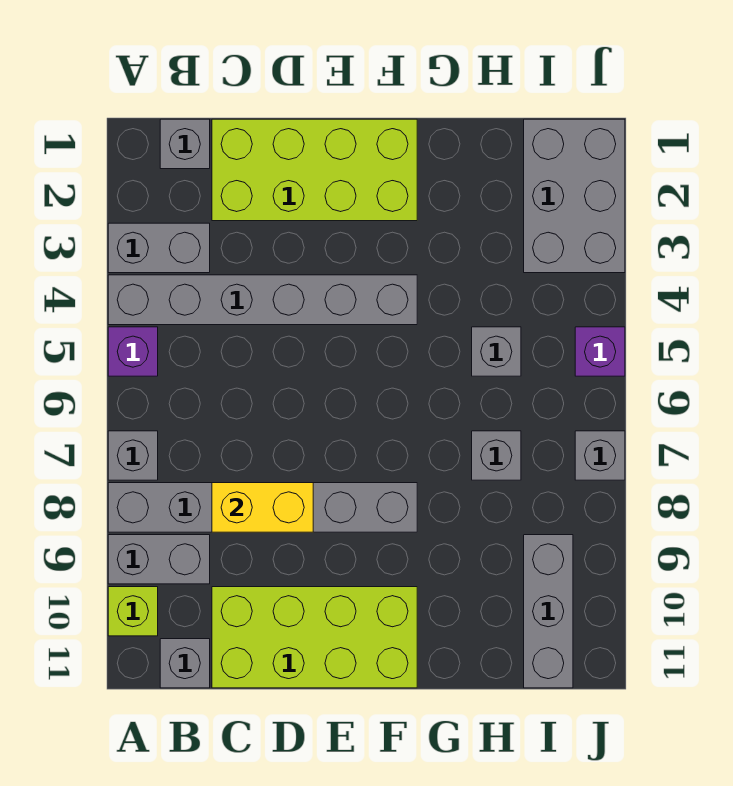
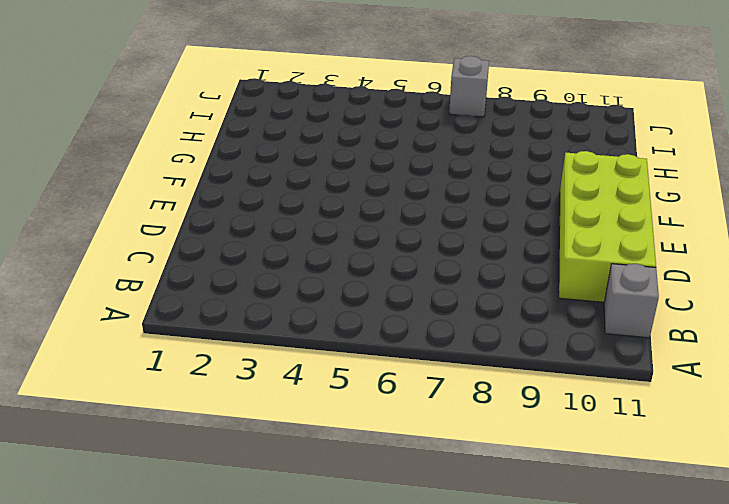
none -> grey 1x2 brick [108,223,210,273]
none -> grey 1x6 brick [108,275,417,325]
none -> purple 1x1 brick [108,327,158,376]

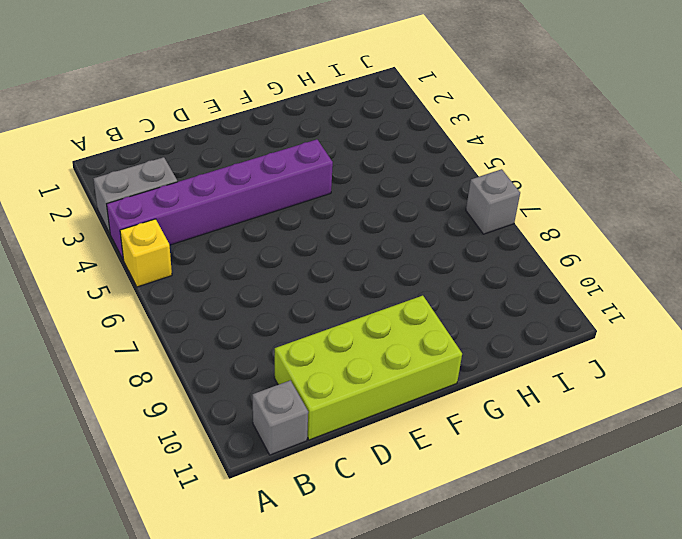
purple 1x6 brick [107,139,333,260] -> grey 1x6 brick [108,275,417,325]
yellow 1x1 brick [120,219,172,287] -> purple 1x1 brick [108,327,158,376]
none -> grey 1x1 brick [108,431,158,480]
none -> grey 1x6 brick [108,483,417,532]
none -> grey 1x2 brick [108,535,210,584]

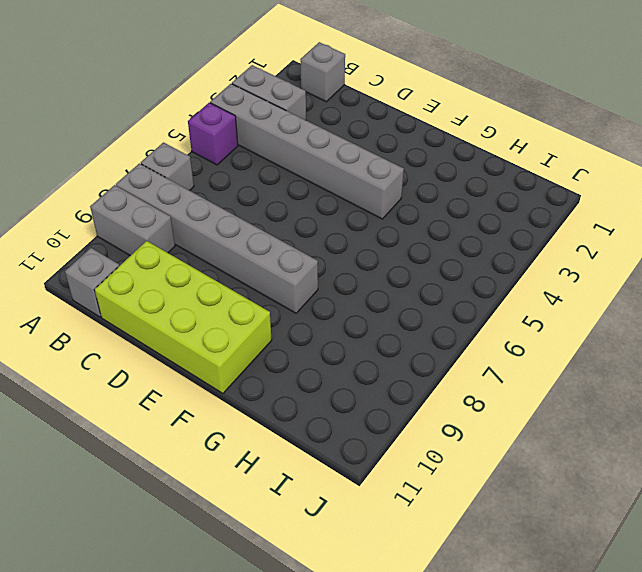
none -> lime 1x1 brick [108,587,158,636]
none -> lime 2x4 brick [212,119,417,221]
none -> grey 1x1 brick [472,327,521,376]

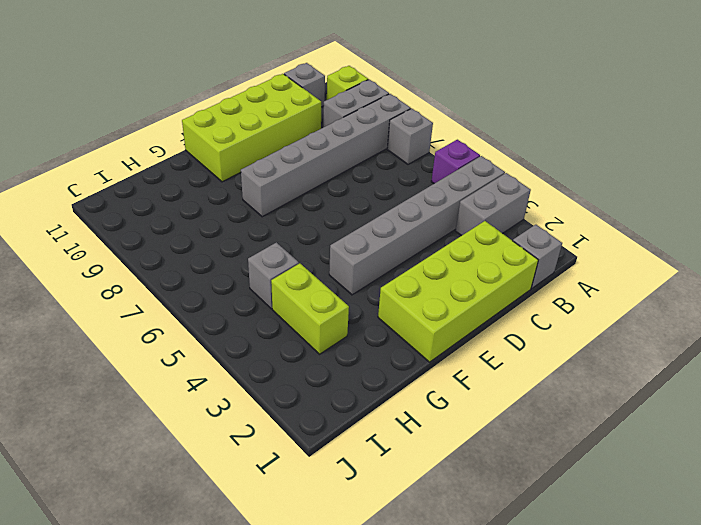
lime 1x2 brick [271,263,349,354] -> none
none -> grey 1x1 brick [472,431,521,480]
none -> grey 2x3 brick [524,119,625,273]
none -> grey 1x3 brick [524,535,573,688]

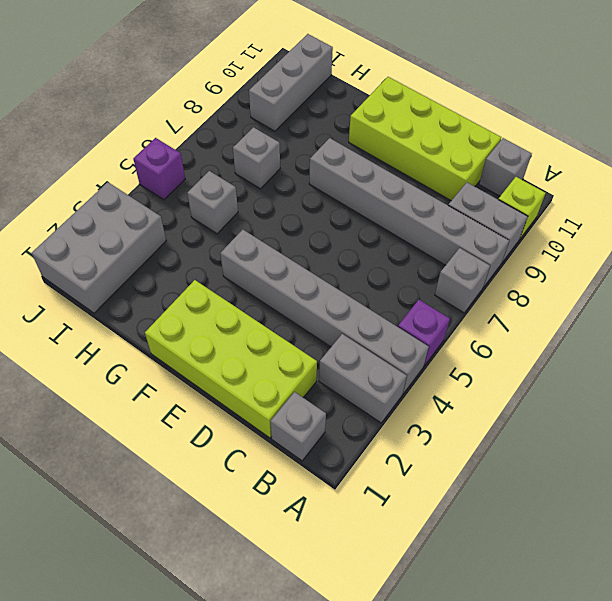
none -> grey 1x1 brick [575,431,625,480]
none -> yellow 1x2 brick [212,483,313,532]

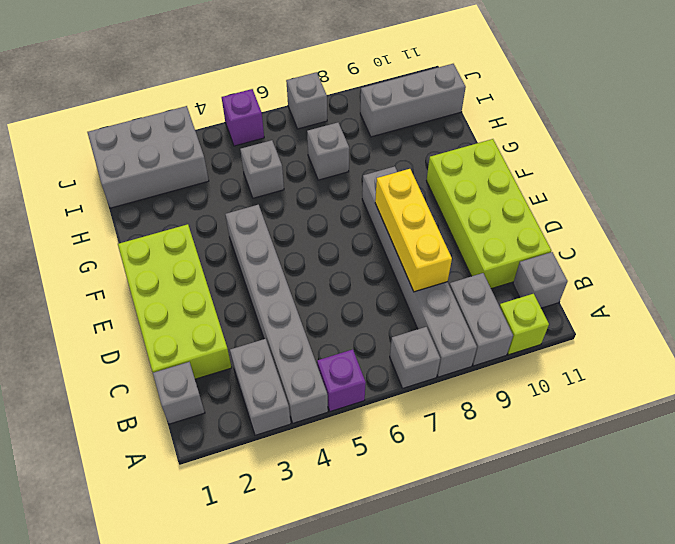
yellow 1x3 brick [375,169,452,292] -> yellow 1x2 brick [212,483,313,532]

